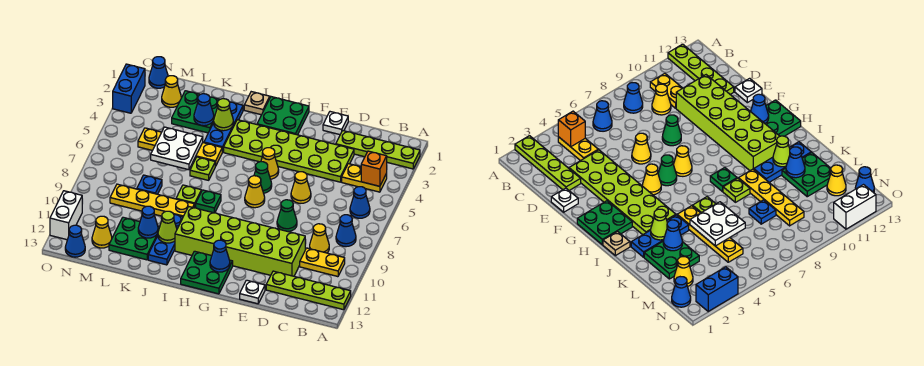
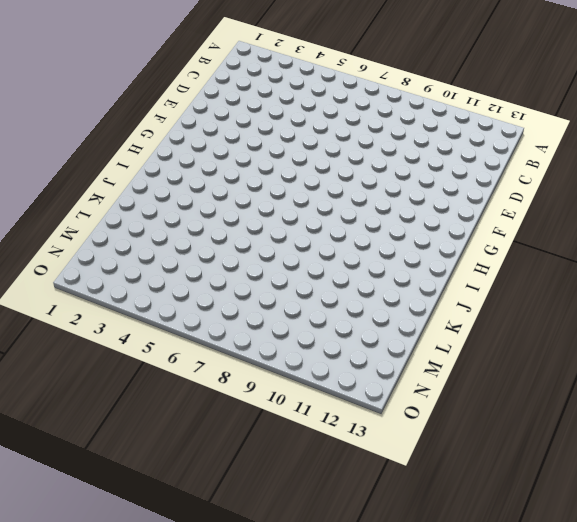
none -> lime 1x4 plate [336,131,420,169]
none -> lime 1x4 plate [266,271,351,310]
none -> yellow 1x2 plate [342,164,387,192]
none -> blue 1x1 cone [350,187,370,218]

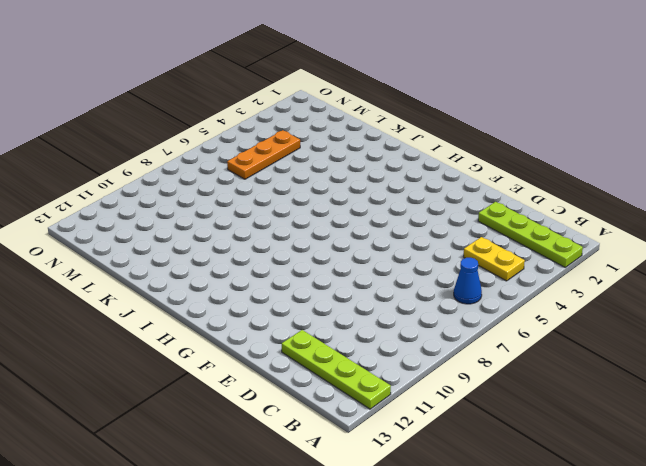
orange 1x3 plate [227,130,300,179] -> yellow 1x4 plate [138,128,222,166]
none -> blue 1x1 cone [336,215,356,247]
none -> yellow 1x2 plate [300,248,345,277]
none -> yellow 1x1 cone [310,224,329,253]
none -> lime 2x6 plate [224,120,354,182]

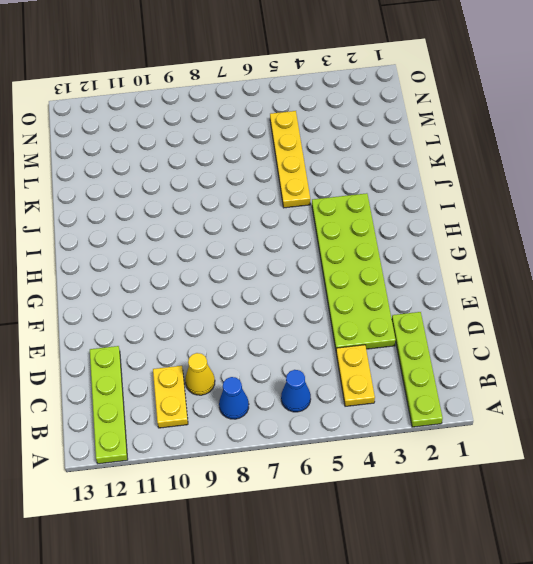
none -> lime 2x6 brick [175,207,305,276]
none -> white 1x1 plate [323,112,348,135]
none -> yellow 1x1 cone [291,172,311,203]
none -> green 1x1 cone [277,200,297,232]

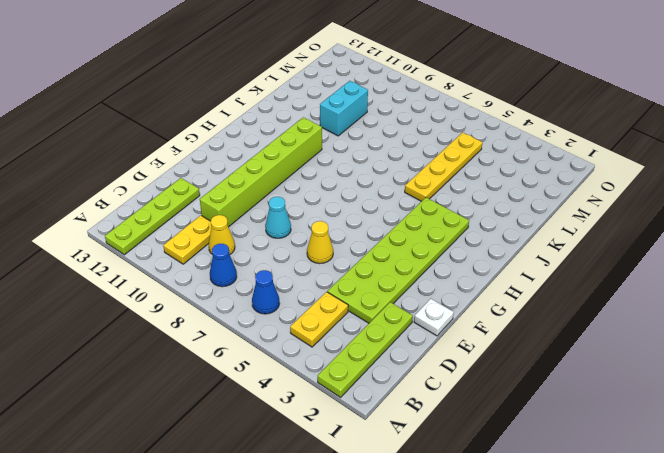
lime 1x6 brick [200,117,322,227] -> lime 2x6 brick [175,207,305,276]
cyan 1x1 cone [265,197,291,238] -> green 1x1 cone [277,200,297,232]
cyan 1x2 brick [320,81,368,136] -> none
none -> white 1x1 plate [240,280,265,304]
none -> green 2x2 plate [257,97,309,135]
none -> yellow 1x1 cone [261,148,279,179]
none -> green 1x1 cone [254,162,272,193]

